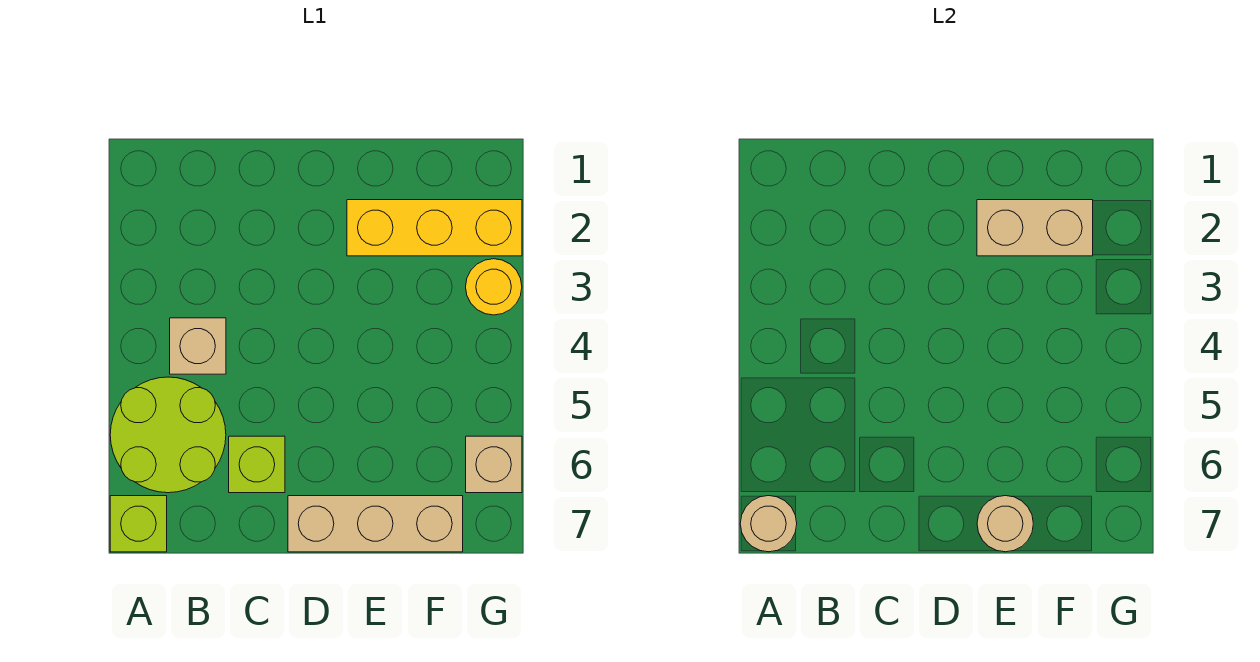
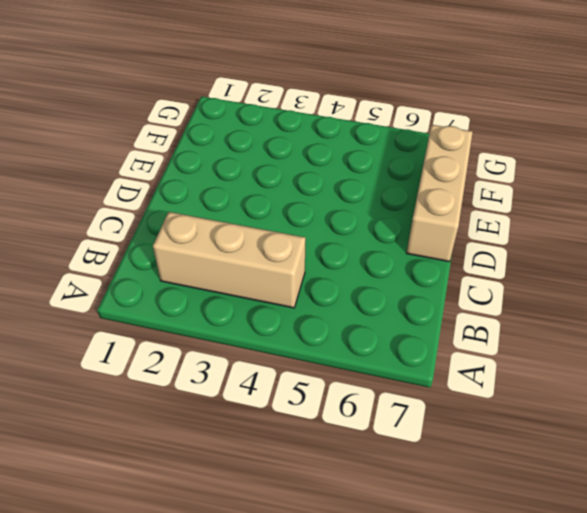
tan 1x3 brick [153,212,306,308] -> tan 1x1 brick [170,318,226,374]
none -> lime 2x2 round brick [110,377,226,493]
none -> lime 1x1 brick [110,496,167,552]

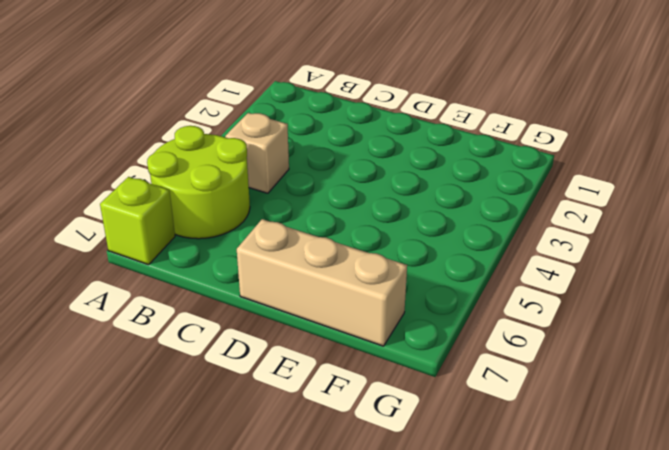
none -> lime 1x1 brick [229,436,285,493]
none -> yellow 1x3 brick [347,200,522,256]

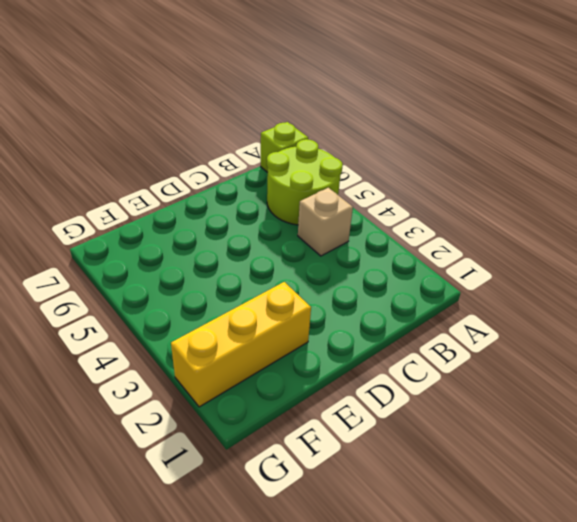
none -> lime 1x1 brick [229,436,285,493]
none -> tan 1x3 brick [288,496,463,552]

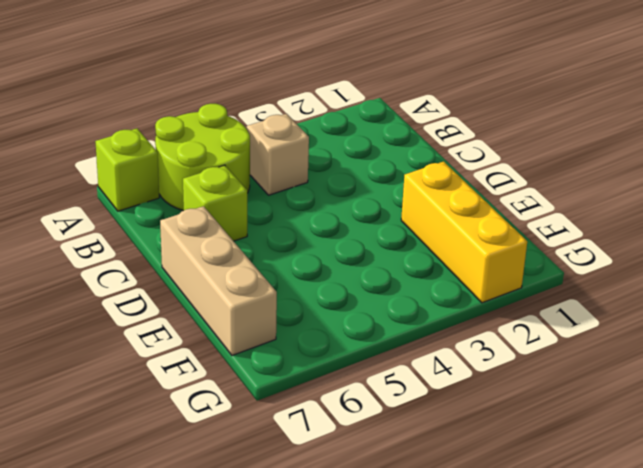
none -> yellow 1x1 round brick [466,259,522,315]
none -> tan 1x1 brick [466,436,522,493]

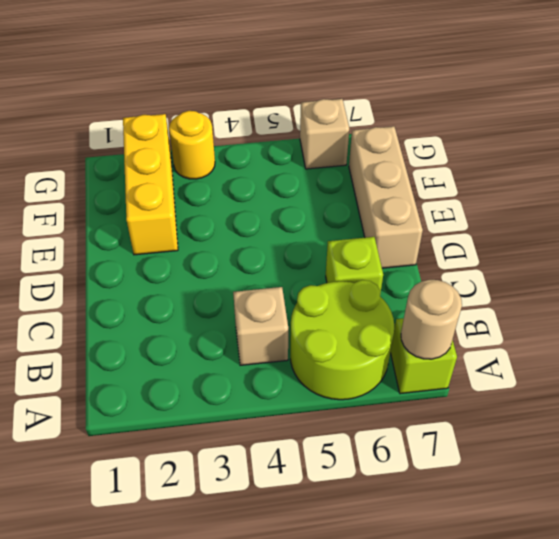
none -> tan 1x2 brick [977,200,1093,256]
none -> tan 1x1 round brick [977,496,1033,552]

